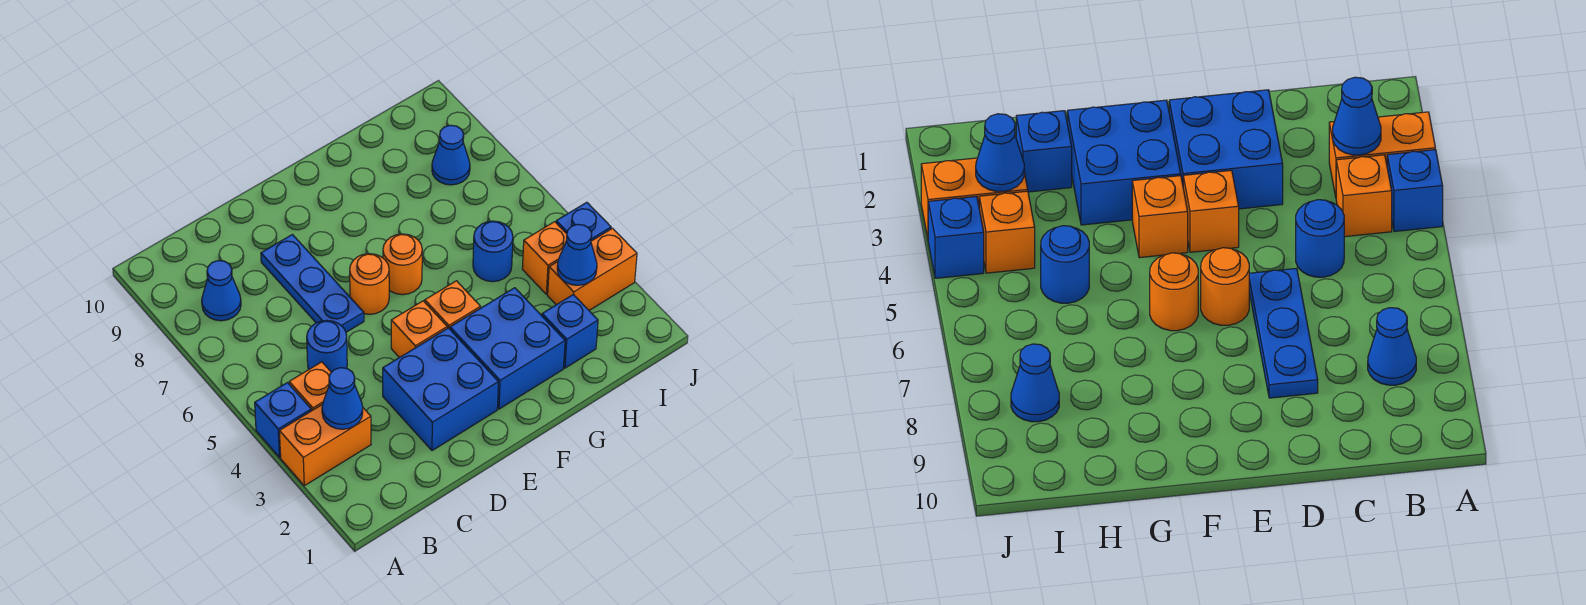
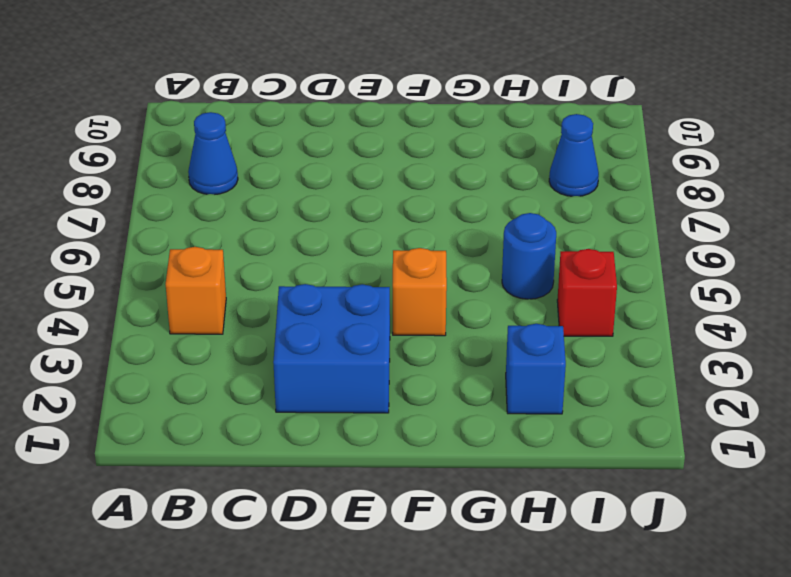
red 1x1 brick [557,249,617,336] -> orange 1x1 brick [522,222,567,294]
none -> orange 1x2 brick [279,404,371,486]
none -> blue 1x1 brick [255,383,311,457]
none -> blue 1x1 round brick [307,320,347,372]

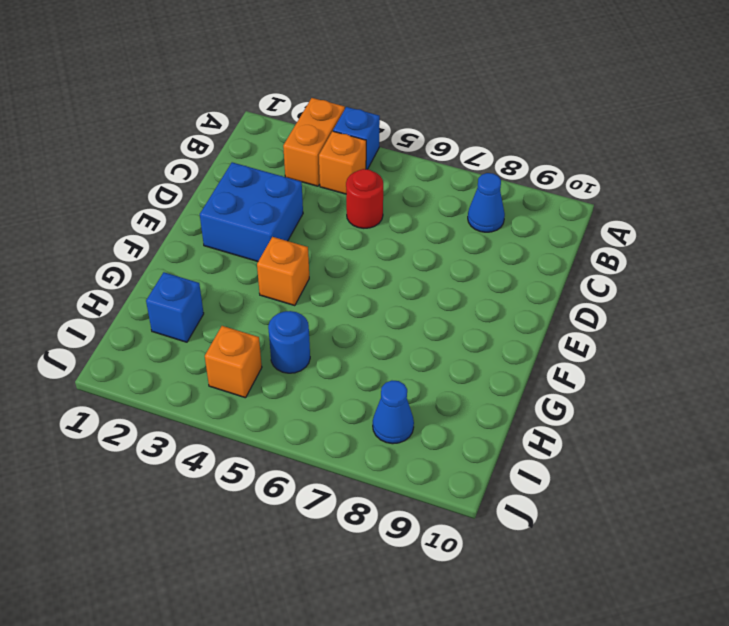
red 1x1 round brick [346,169,383,228] -> blue 1x1 round brick [307,320,347,372]
none -> blue 1x3 plate [261,235,364,332]
none -> orange 1x1 brick [391,301,447,358]
none -> orange 1x1 round brick [350,254,389,314]

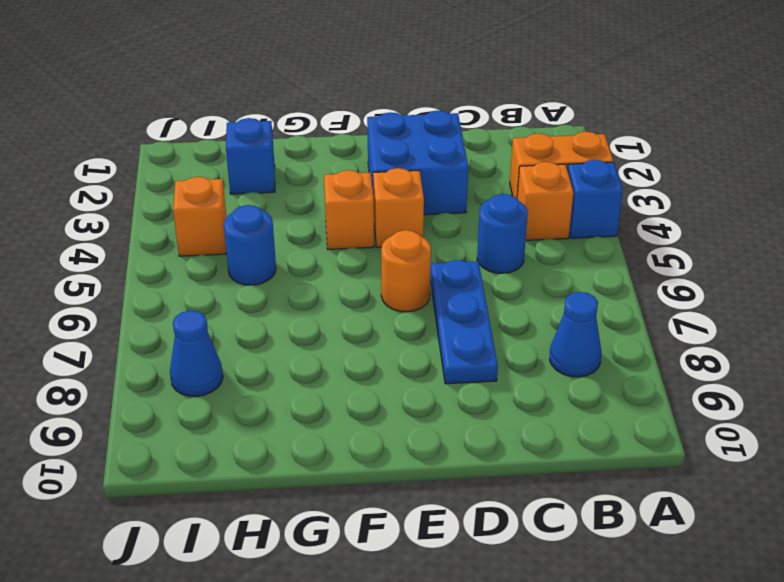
none -> blue 2x2 brick [450,288,565,409]
none -> orange 1x1 round brick [383,234,422,295]
none -> orange 1x2 brick [548,228,637,310]

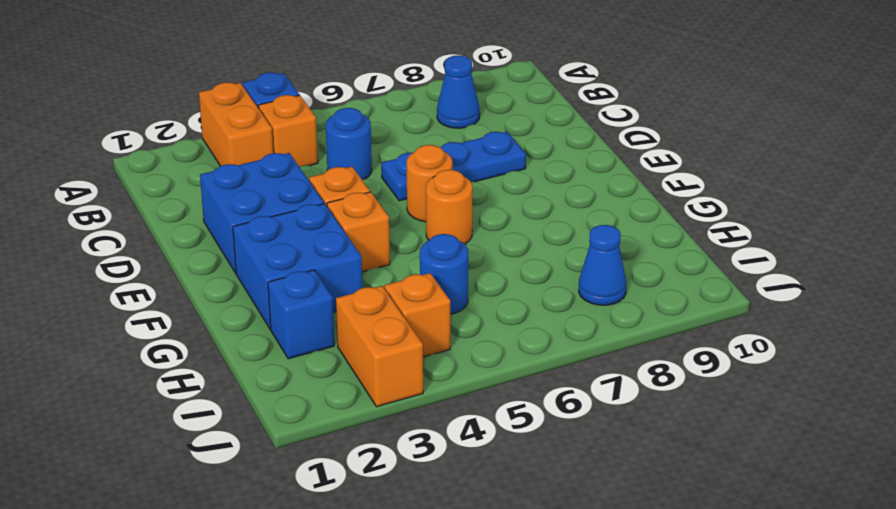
none -> blue 1x1 brick [556,202,611,241]
none -> blue 1x1 cone [322,368,363,429]
none -> blue 1x1 cone [557,224,597,285]

